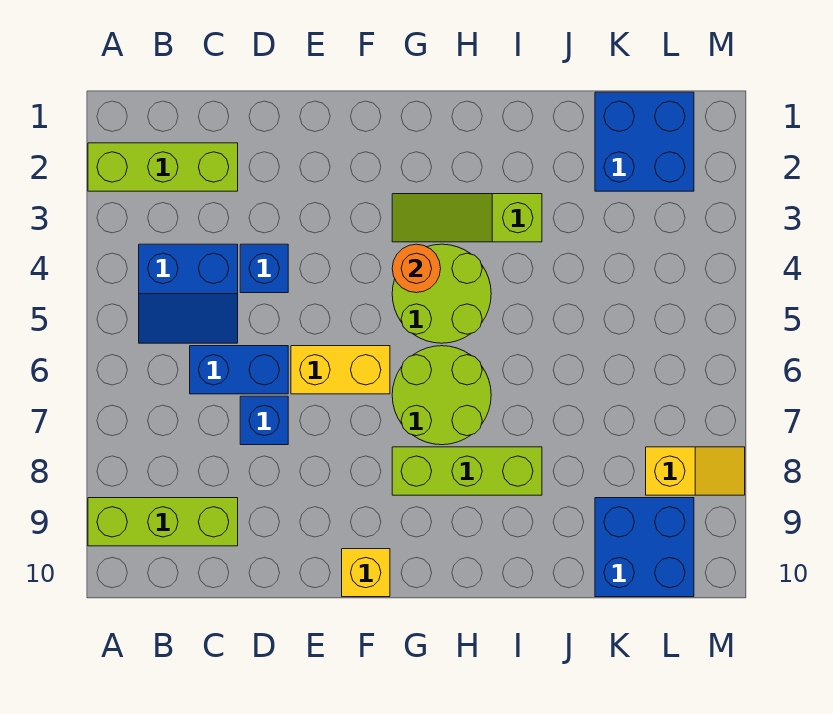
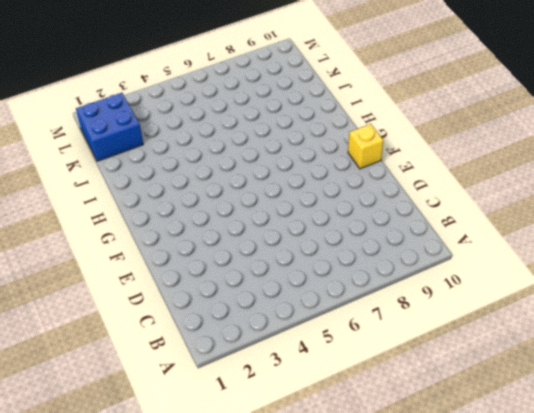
none -> lime 1x3 brick [88,143,238,191]
none -> lime 1x3 brick [88,498,238,546]
none -> blue 2x2 slope [139,244,238,343]

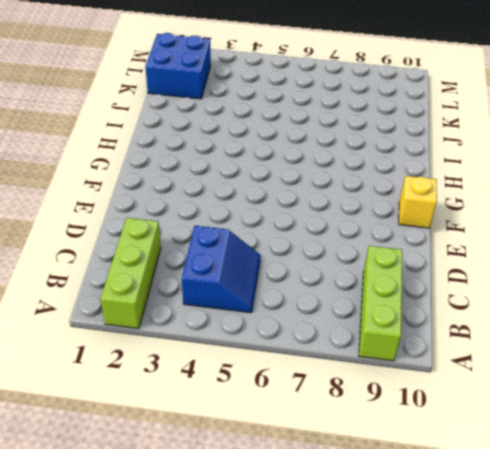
none -> blue 1x2 brick [190,346,288,394]
none -> blue 1x1 brick [240,244,288,293]
none -> blue 1x1 brick [240,396,288,445]

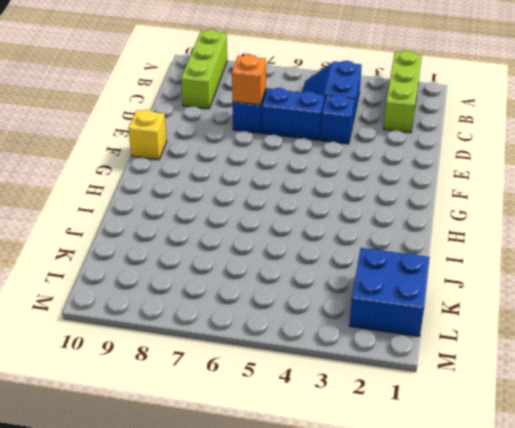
blue 1x2 brick [262,88,325,140] -> blue 1x2 brick turned to [190,346,288,394]
orange 1x1 brick [232,55,266,105] -> none
none -> yellow 1x2 brick [291,346,390,394]
none -> lime 1x3 slope [392,194,542,242]
none -> lime 2x2 round brick [392,244,491,343]

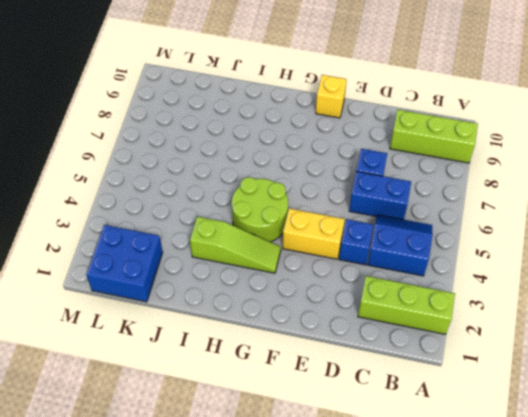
yellow 1x2 brick [283,208,345,259] -> yellow 1x2 brick moved to [291,346,390,394]
none -> lime 2x2 round brick [392,346,491,445]
none -> lime 1x3 brick [392,447,542,495]
none -> blue 2x2 brick [595,498,694,597]

